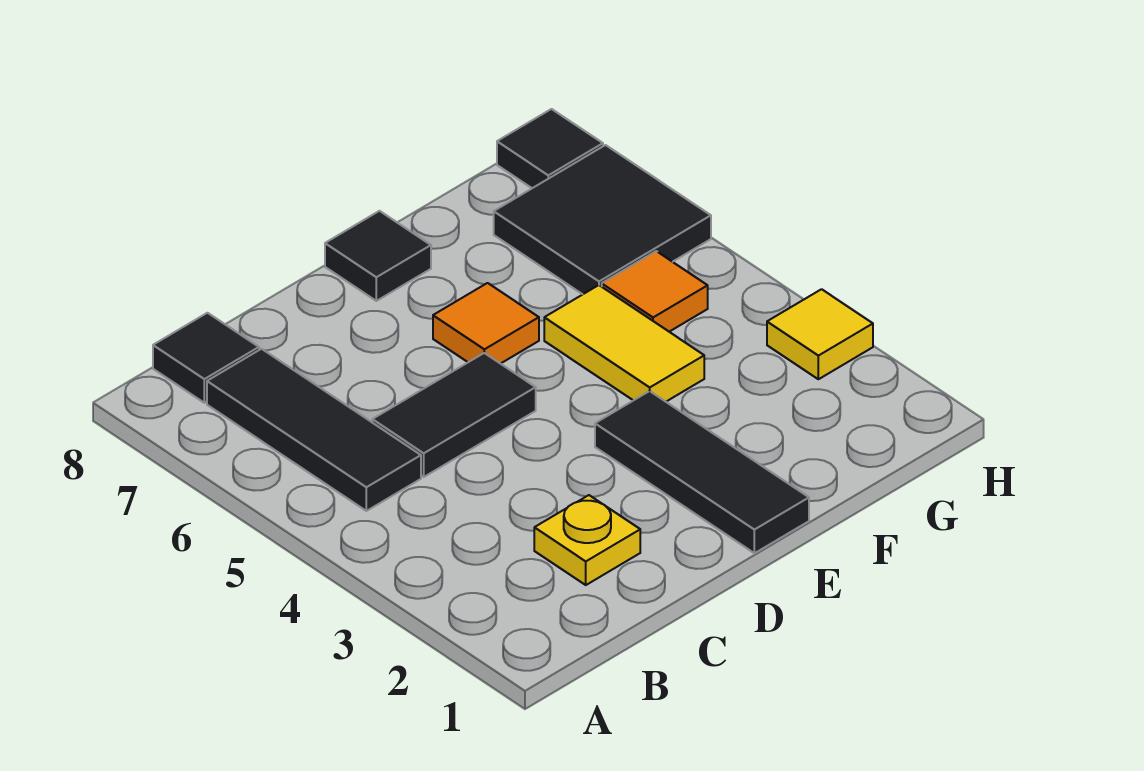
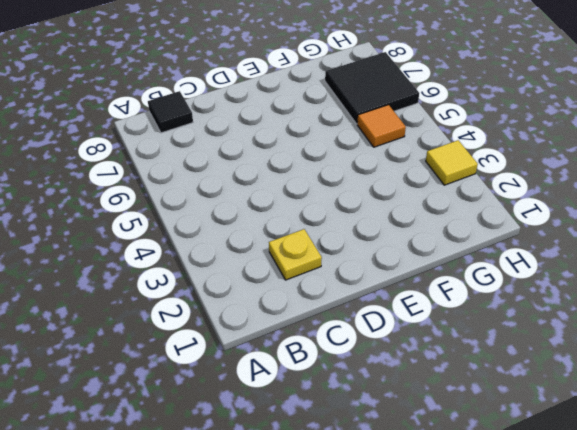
none -> black 1x3 tile [207,349,421,511]
none -> black 1x2 tile [372,353,536,477]
none -> black 1x3 tile [595,391,809,553]

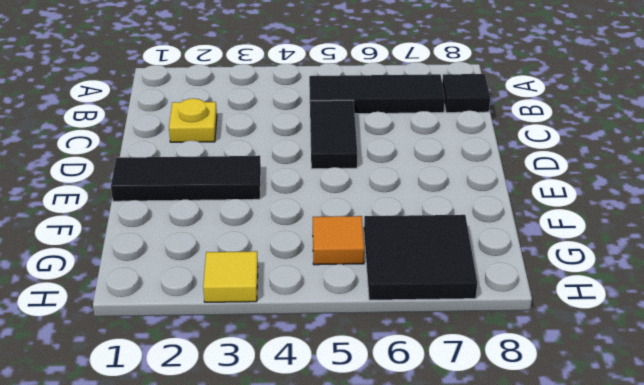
none -> orange 1x1 tile [433,283,539,364]
none -> black 1x1 tile [325,211,431,301]
none -> yellow 1x2 tile [544,285,704,402]

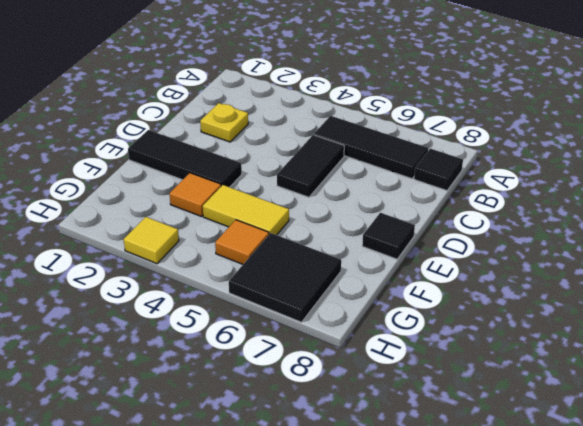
orange 1x1 tile [170,173,221,217] -> orange 1x1 tile moved to [433,283,539,364]
none -> black 1x1 tile [497,109,603,188]

